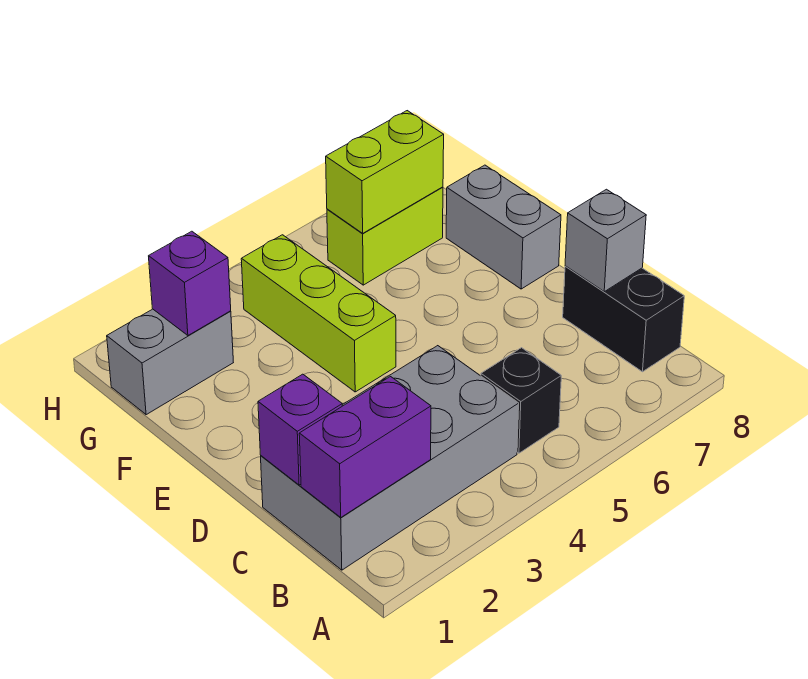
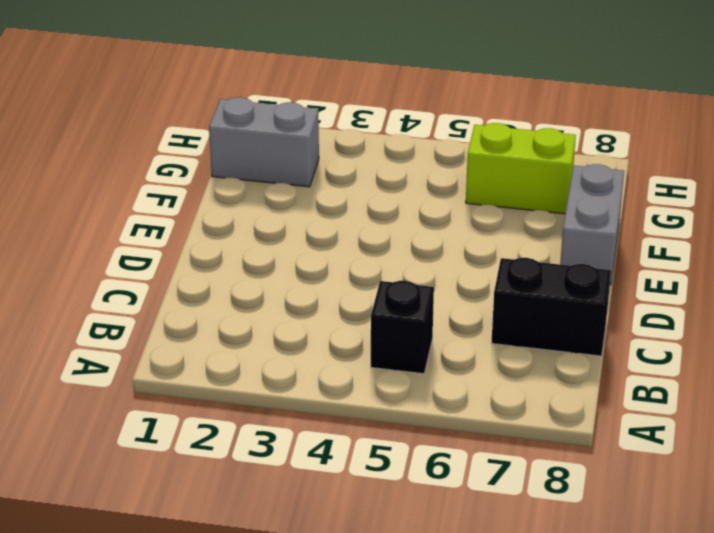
black 1x2 brick [492,258,611,356] -> black 1x2 brick turned to [563,266,684,372]
none -> grey 2x4 brick [261,346,519,570]
none -> lime 1x3 brick [241,235,396,392]
none -> purple 1x2 brick [299,377,431,518]

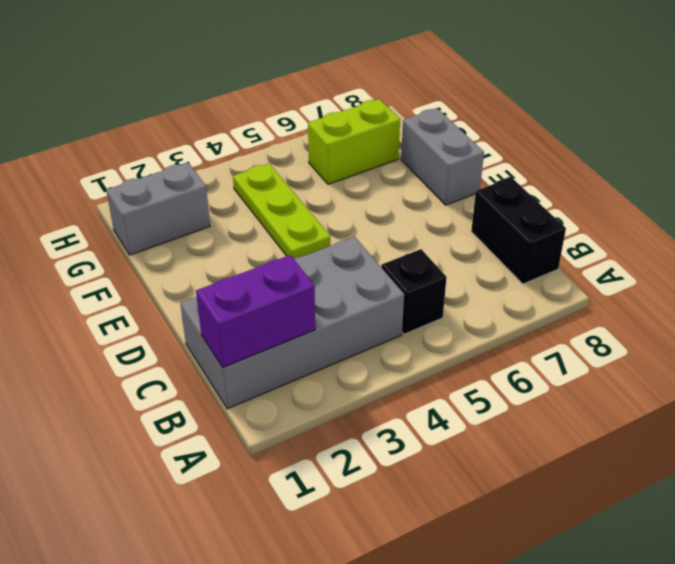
lime 1x3 plate [233,164,330,259] -> lime 1x3 brick [241,235,396,392]
none -> purple 1x1 brick [258,374,342,485]
none -> grey 1x1 brick [565,189,646,292]
none -> purple 1x1 brick [149,231,231,335]

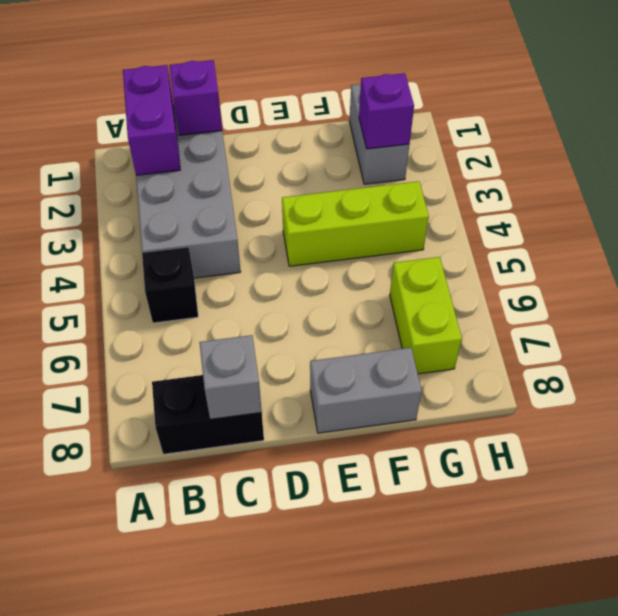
none -> lime 1x2 brick [326,111,444,234]

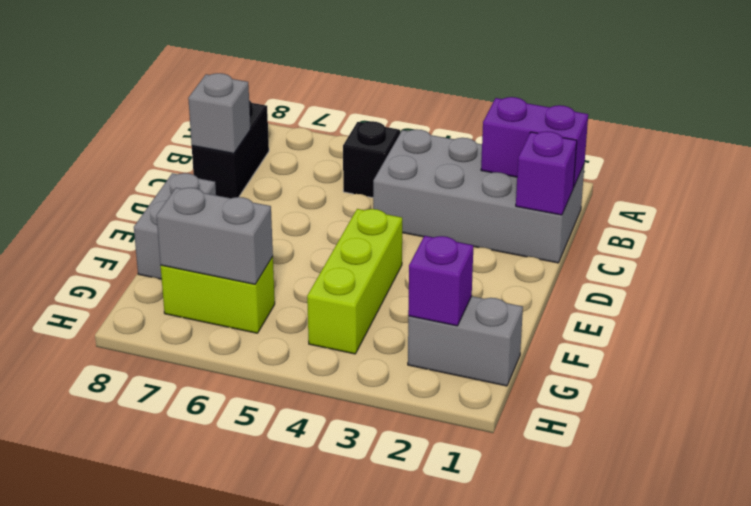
grey 1x2 brick [156,188,273,284] -> lime 1x2 brick [326,111,444,234]

